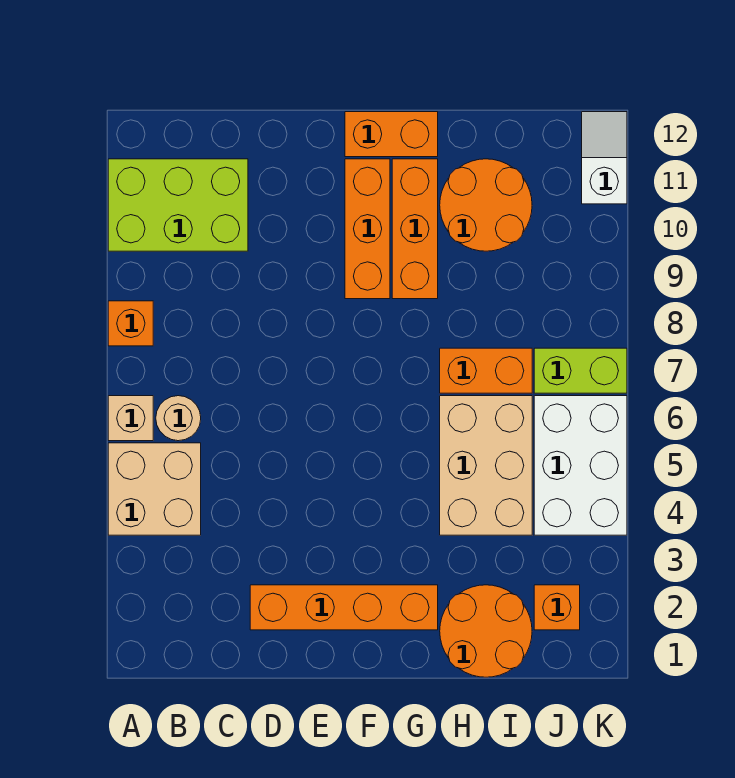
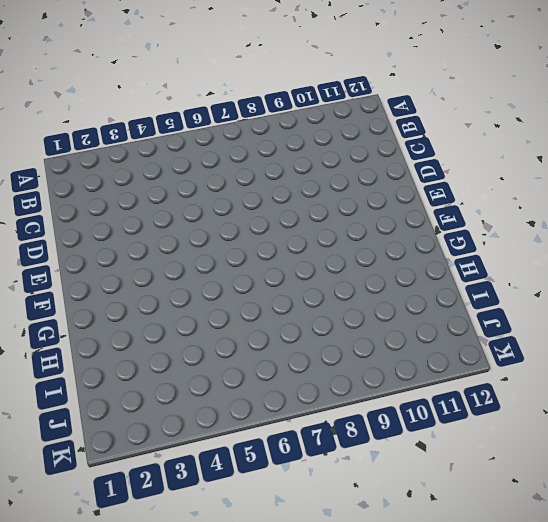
none -> tan 2x2 brick [108,443,201,535]
none -> tan 1x1 brick [108,396,153,441]
none -> orange 1x1 brick [108,301,153,346]

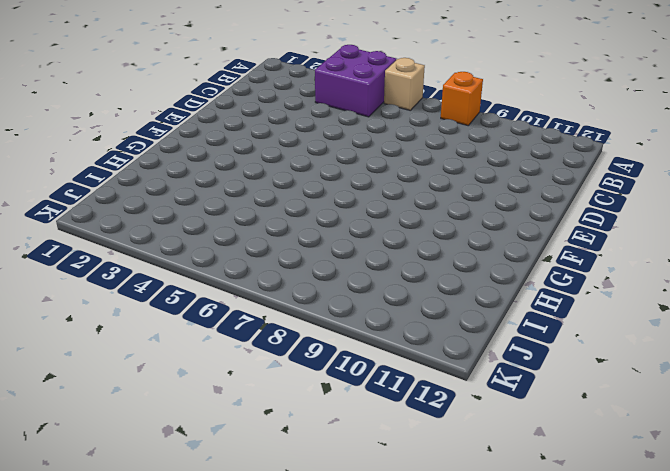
purple 2x2 brick [315,45,396,117] -> tan 2x2 brick [108,443,201,535]
none -> lime 2x3 brick [108,159,248,251]
none -> tan 1x1 round brick [156,396,201,441]
none -> orange 1x4 brick [250,585,438,630]

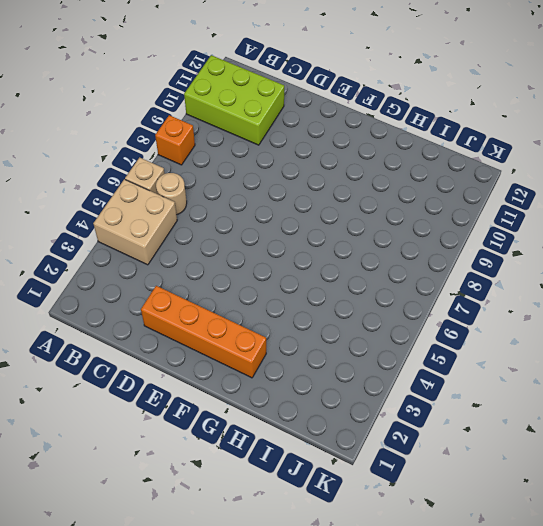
none -> orange 1x3 brick [345,159,390,299]
none -> orange 1x2 brick [345,112,438,157]
none -> orange 1x3 brick [392,159,438,299]

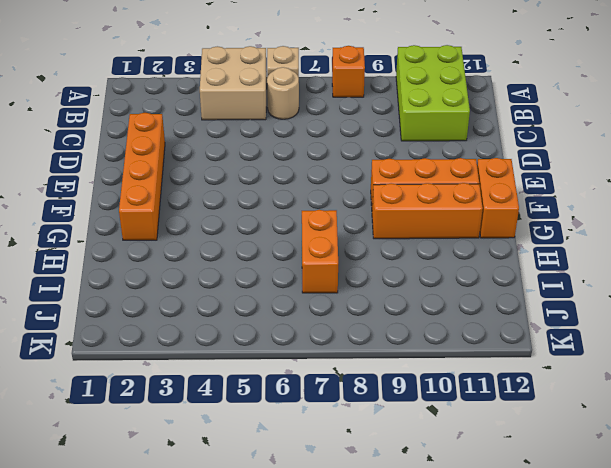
none -> orange 2x2 round brick [440,585,532,677]
none -> tan 2x3 brick [440,396,532,535]
none -> orange 2x2 round brick [440,159,532,251]

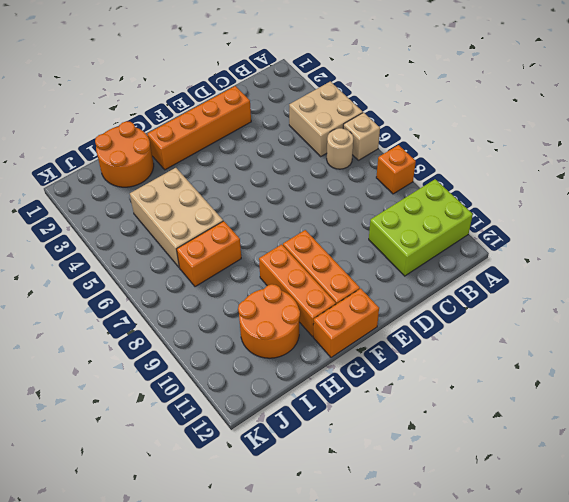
none -> orange 1x1 brick [534,585,580,630]
none -> white 2x3 brick [534,396,627,535]
none -> lime 1x2 brick [534,348,627,393]

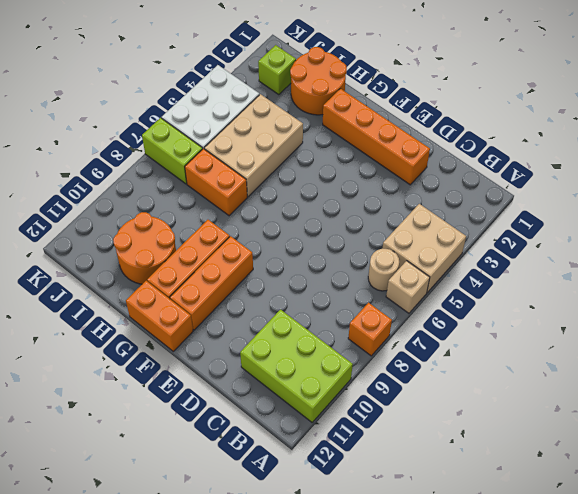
lime 1x1 brick [258,45,296,95] -> orange 1x1 brick [534,585,580,630]
none -> white 1x2 slope [582,112,627,204]

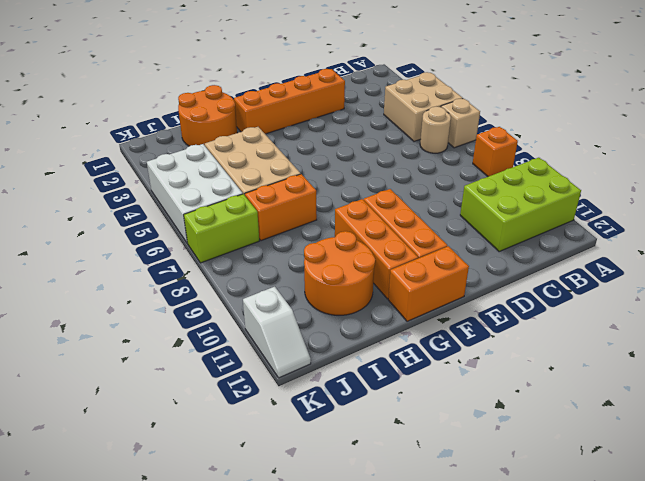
none -> orange 1x1 brick [534,585,580,630]

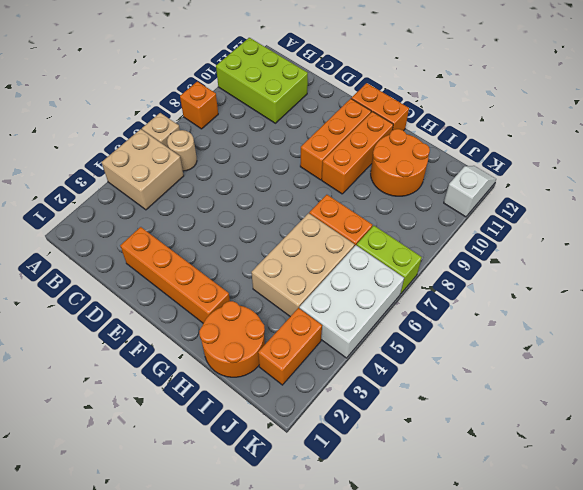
orange 1x2 brick [258,308,322,385] -> orange 1x1 brick [534,585,580,630]

